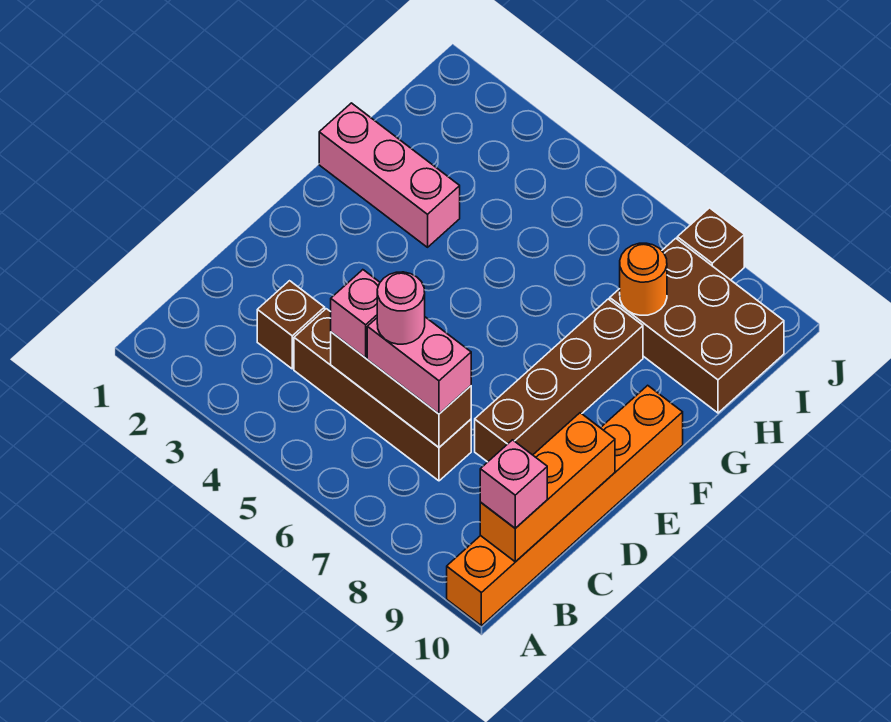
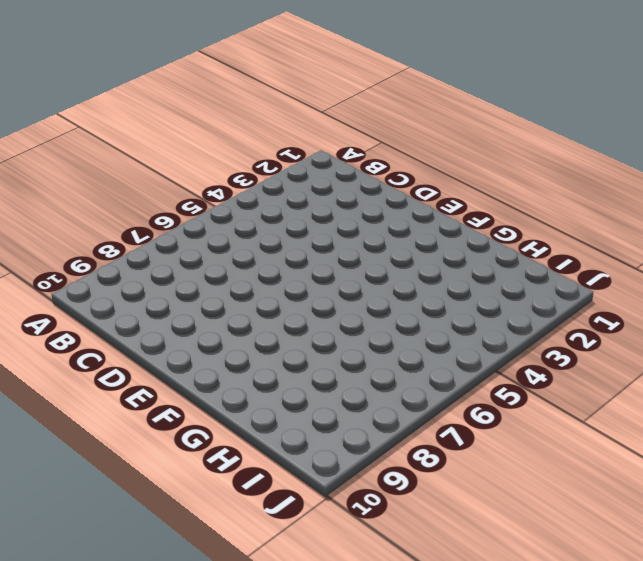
none -> orange 1x6 brick [447,385,683,626]
none -> brown 1x1 brick [257,281,325,369]
none -> brown 1x4 brick [294,309,471,481]

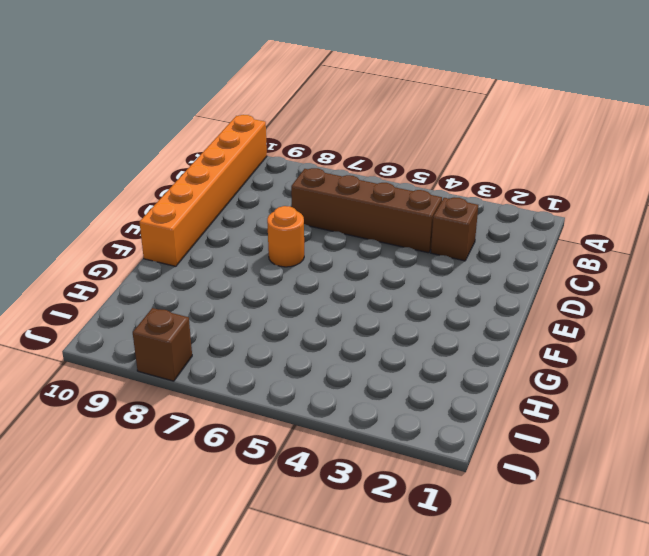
orange 1x1 round brick [267,206,304,267] -> orange 1x1 round brick moved to [620,243,667,315]
none -> brown 1x4 brick [475,299,643,462]
none -> pink 1x3 brick [319,103,460,247]
none -> brown 2x3 brick [610,238,784,413]

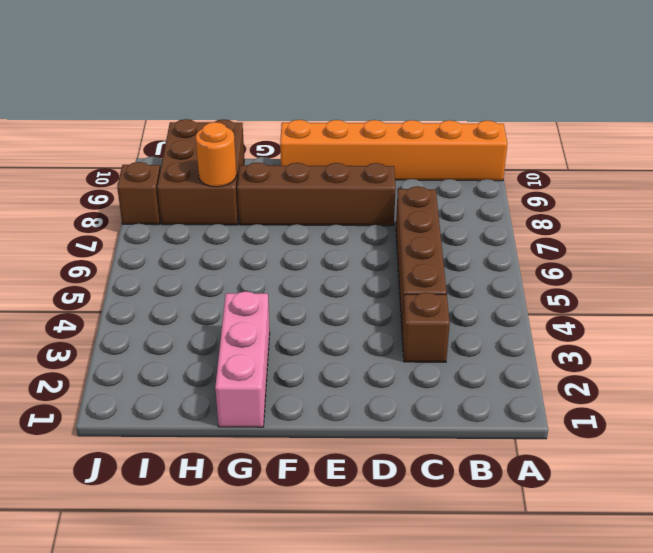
none -> orange 1x3 brick [480,413,615,562]
none -> brown 1x3 brick [331,332,471,447]
none -> pink 1x1 brick [480,440,547,528]

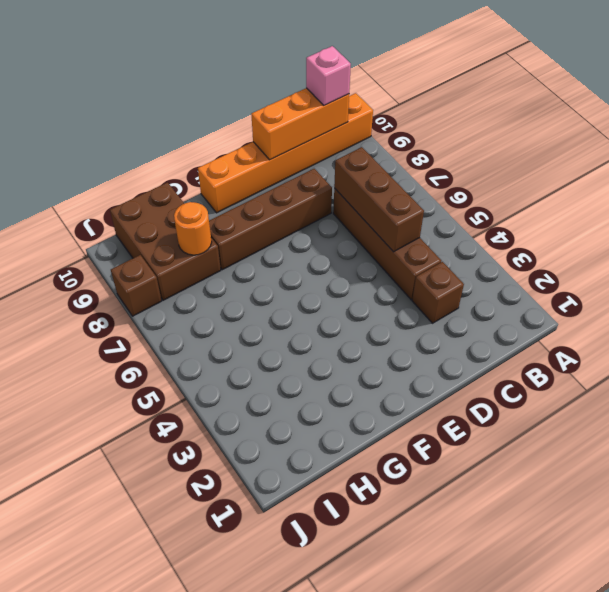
none -> pink 1x3 brick [319,103,460,247]
none -> pink 1x1 brick [331,270,380,358]
none -> pink 1x2 brick [367,317,471,414]

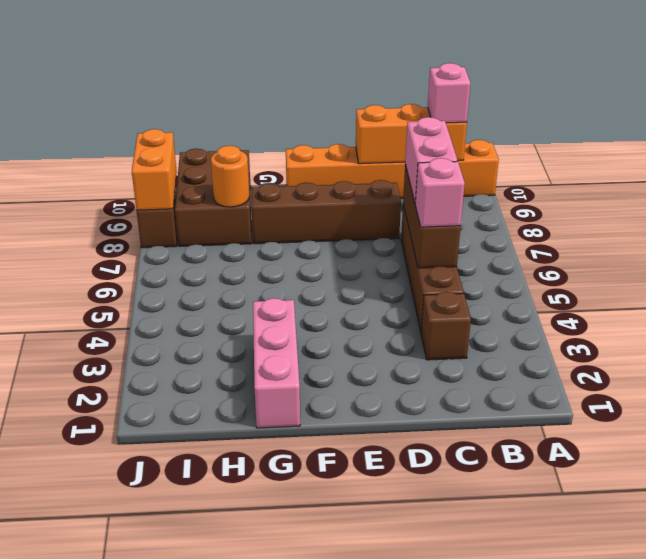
orange 1x2 brick [132,129,176,210] -> none
none -> pink 1x1 round brick [377,272,425,344]

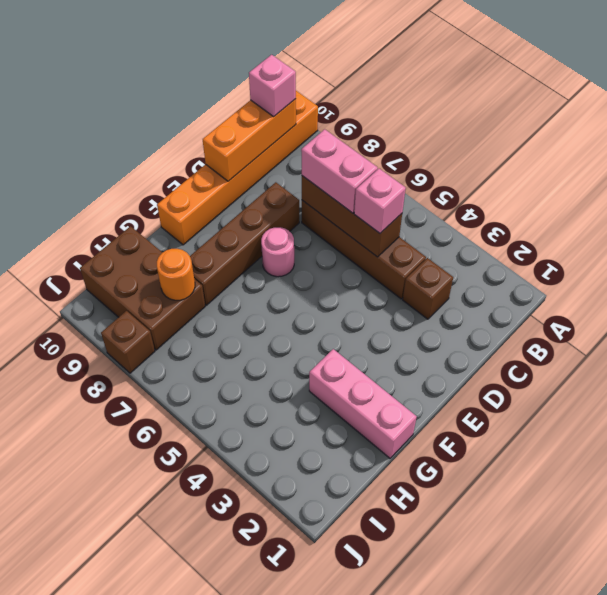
pink 1x1 round brick [261,227,294,277] -> pink 1x1 round brick moved to [377,272,425,344]

